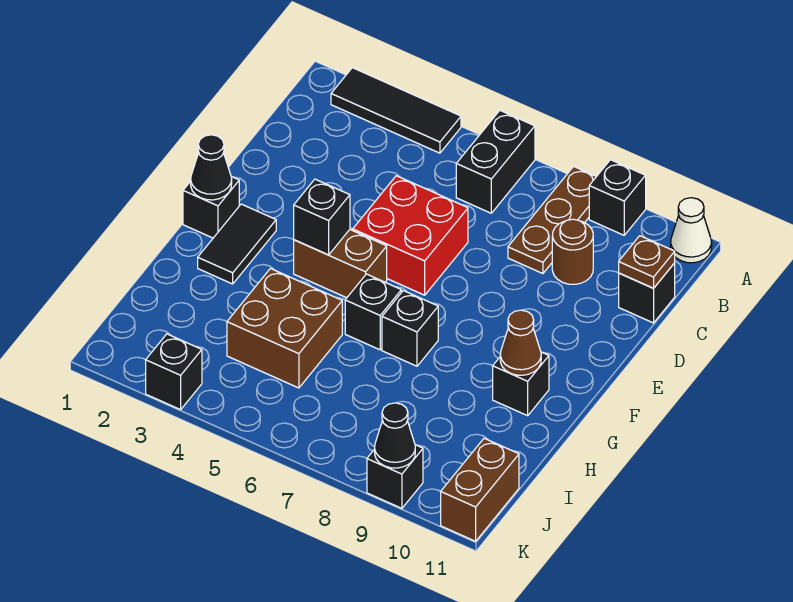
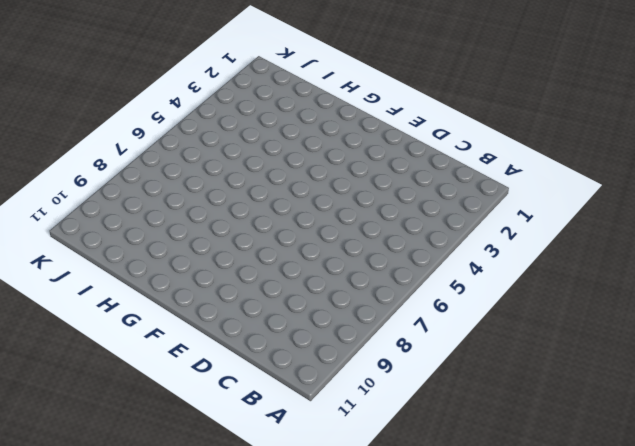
none -> black 1x3 tile [331,68,461,153]
none -> black 1x2 brick [456,111,535,213]
none -> brown 1x3 plate [508,166,596,274]

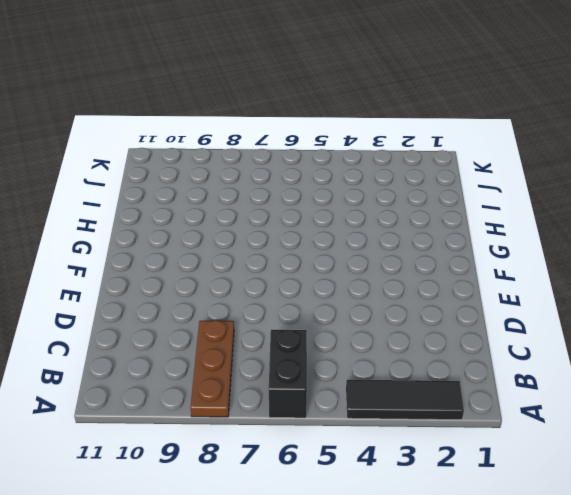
none -> black 1x1 brick [589,160,646,235]
none -> white 1x1 cone [671,198,712,263]
none -> brown 1x1 round brick [552,219,593,284]

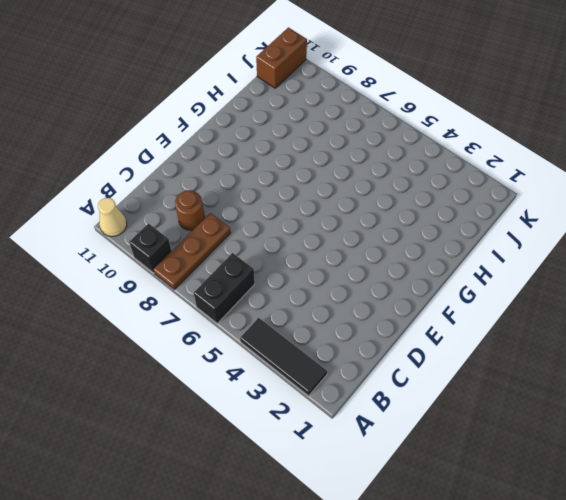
tan 1x1 cone [98,198,127,237] -> white 1x1 cone [671,198,712,263]
none -> black 1x1 brick [619,263,675,323]
none -> red 2x2 brick [353,176,468,295]
none -> black 1x1 brick [183,177,239,238]

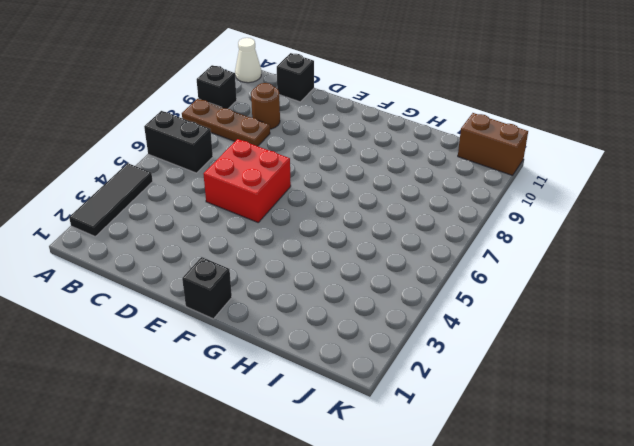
none -> black 1x2 tile [198,204,276,284]
none -> brown 1x2 brick [294,230,387,298]
none -> black 1x1 brick [345,274,401,350]

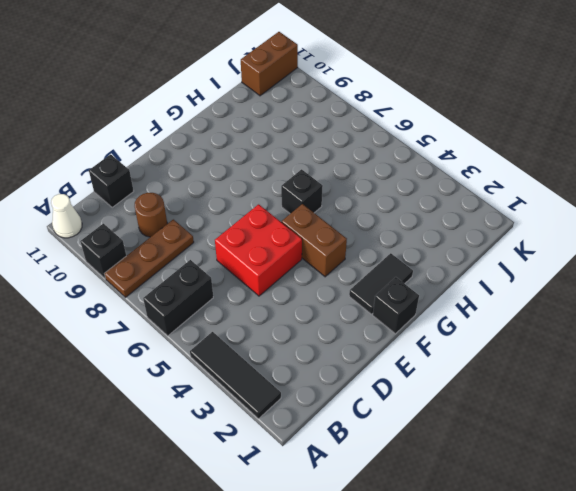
none -> black 1x1 brick [382,291,438,366]
none -> black 1x1 brick [493,352,549,416]
none -> brown 2x2 brick [227,269,342,388]

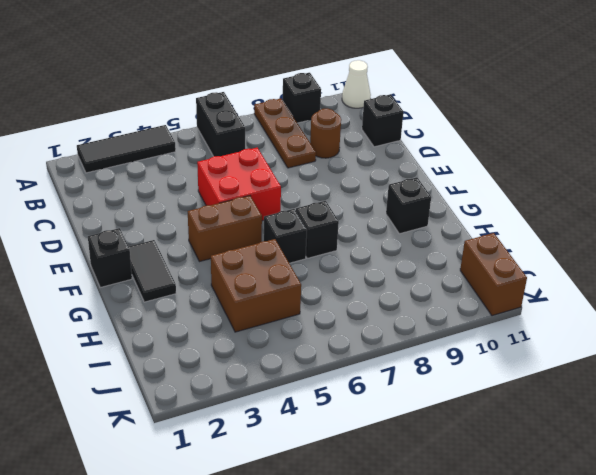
none -> black 1x1 brick [146,334,202,410]
none -> black 1x1 brick [367,445,423,508]
none -> brown 1x1 plate [619,236,675,288]

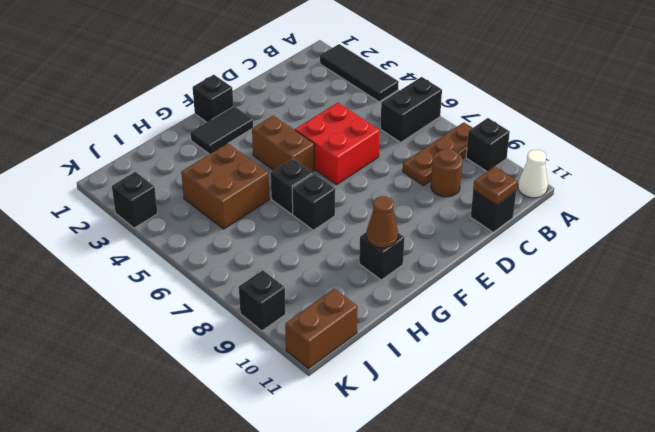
none -> black 1x1 cone [191,135,232,200]
none -> black 1x1 brick [294,179,350,255]
none -> black 1x1 cone [375,403,415,468]

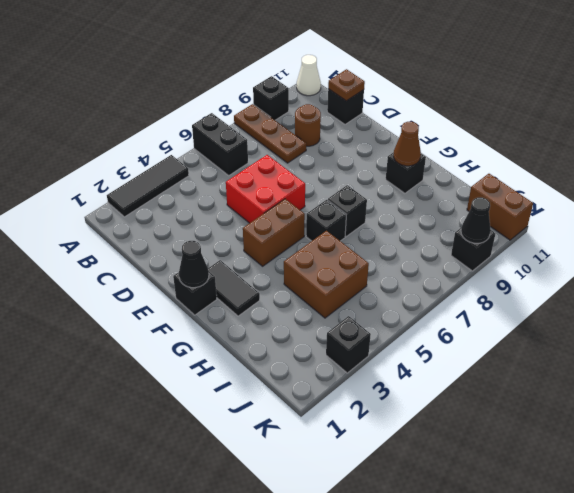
none -> black 1x1 brick [294,179,350,255]

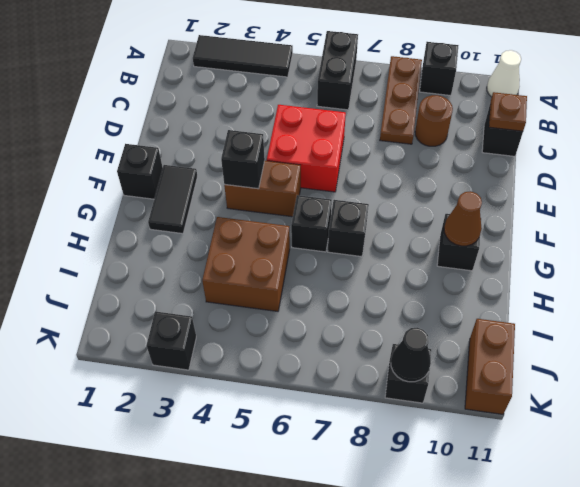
none -> black 1x1 cone [191,135,232,200]

